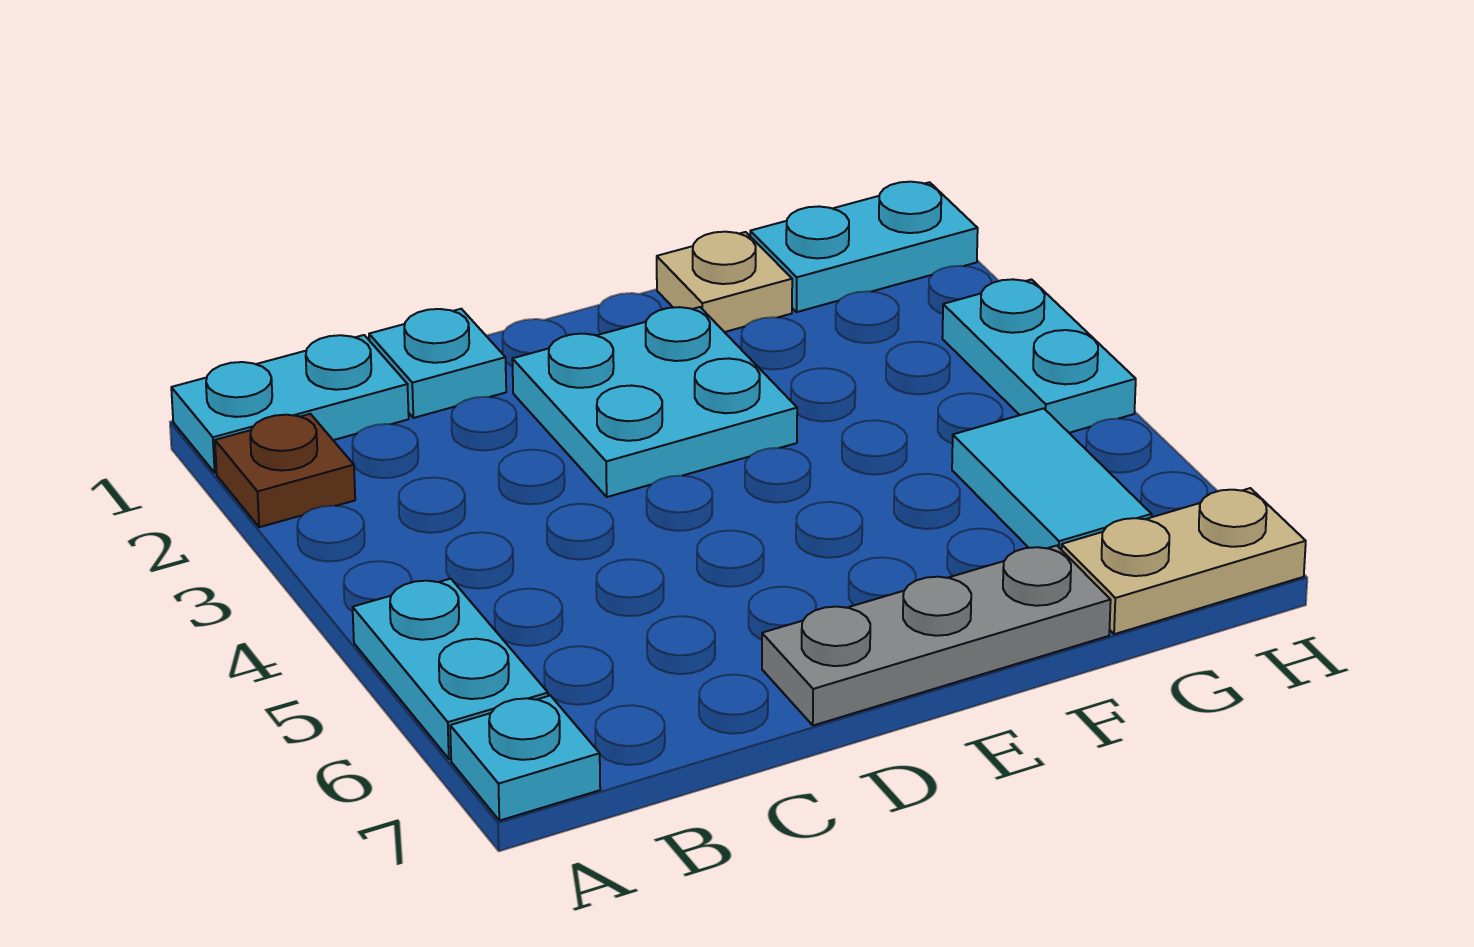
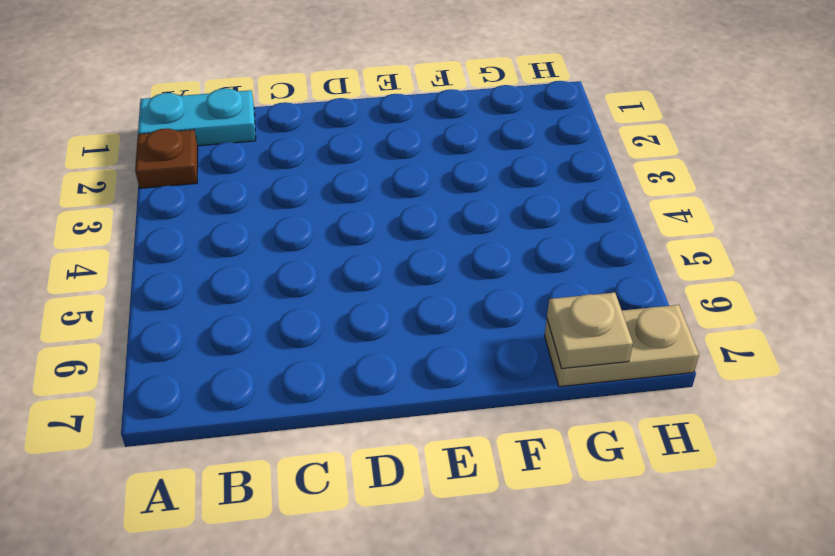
tan 1x1 plate [547,293,633,369] -> tan 1x1 plate moved to [657,232,792,332]
none -> cyan 1x2 plate [353,579,548,759]
none -> cyan 1x1 plate [450,696,600,821]
none -> cyan 1x1 plate [369,309,506,418]

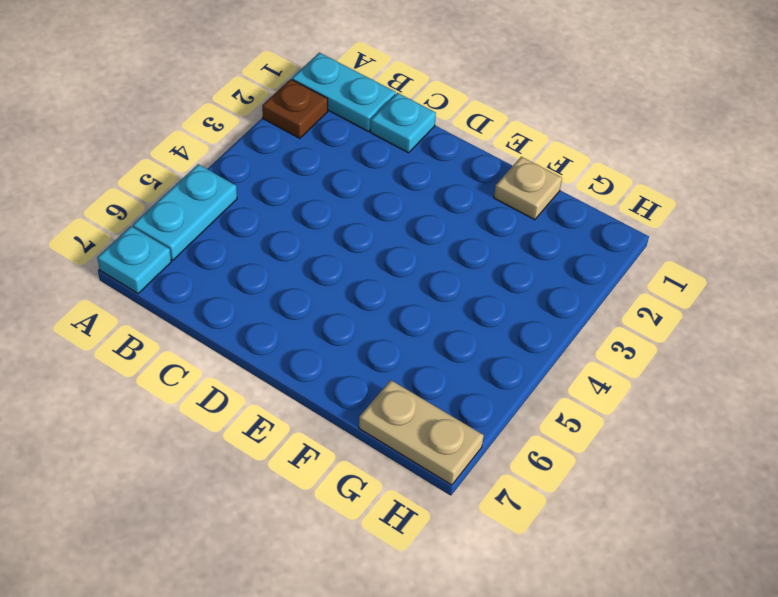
none -> cyan 2x2 plate [512,307,797,497]
none -> grey 1x3 plate [762,546,1111,725]
none -> cyan 1x2 plate [750,182,978,312]

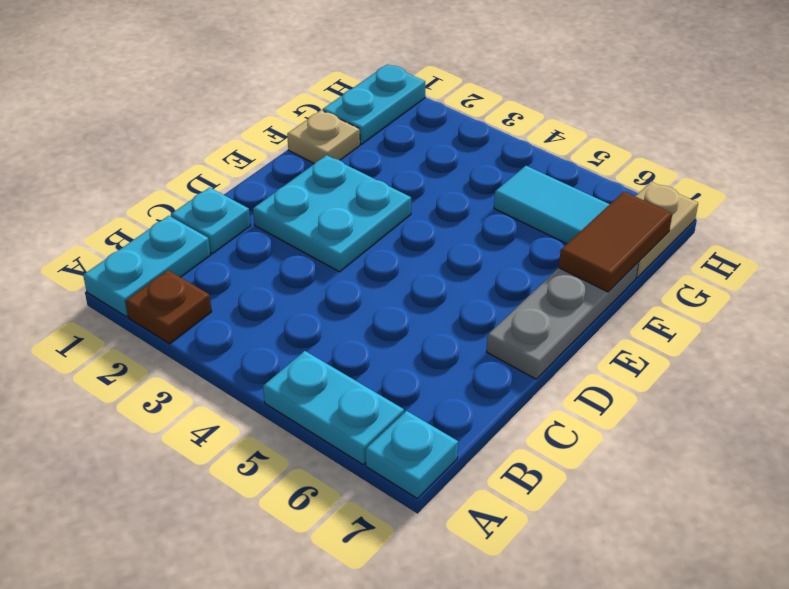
brown 1x2 tile [559,192,672,292] -> none
none -> cyan 1x2 plate [942,279,1136,433]

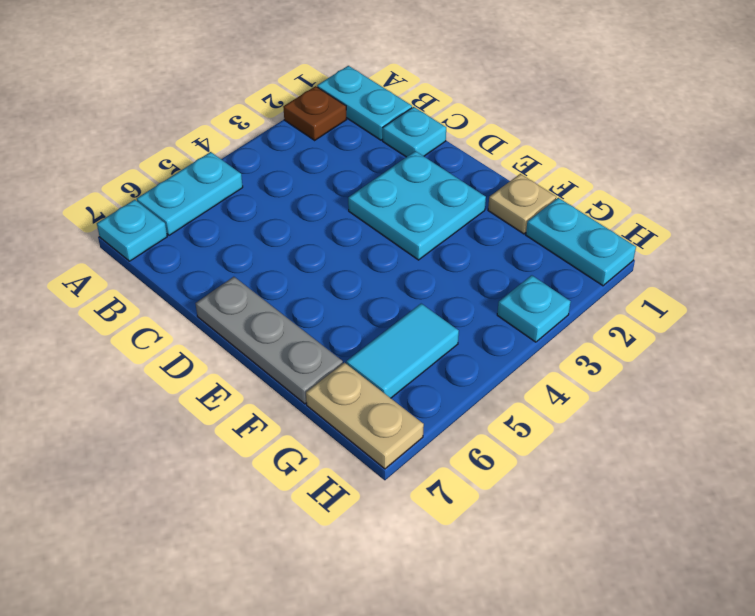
cyan 1x1 plate [497,275,571,342] -> cyan 1x2 plate [942,279,1136,433]

